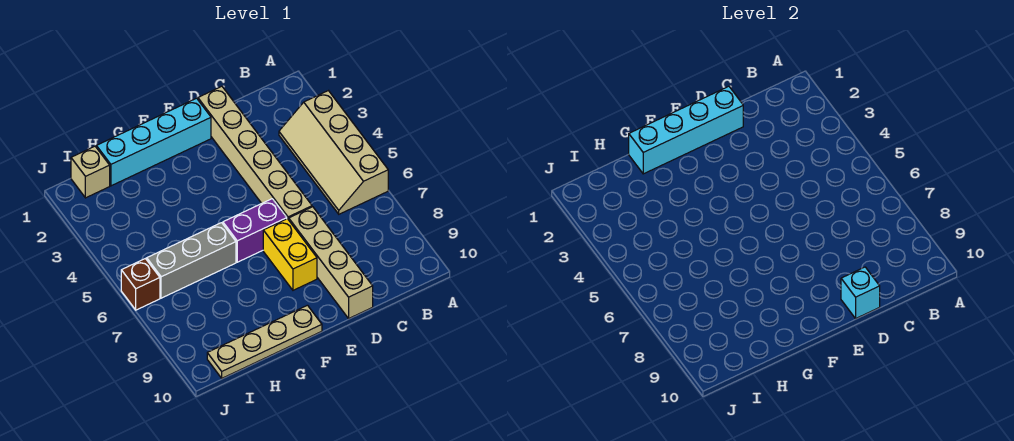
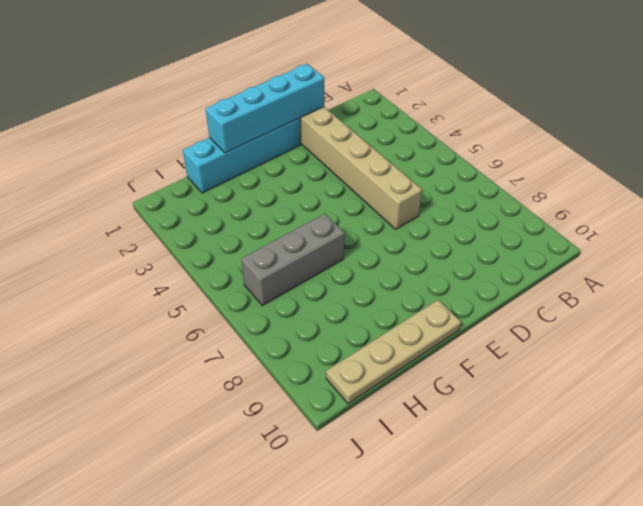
none -> tan 2x4 slope [279,91,388,214]
none -> tan 1x4 brick [289,207,373,318]
none -> purple 1x2 brick [223,199,287,262]

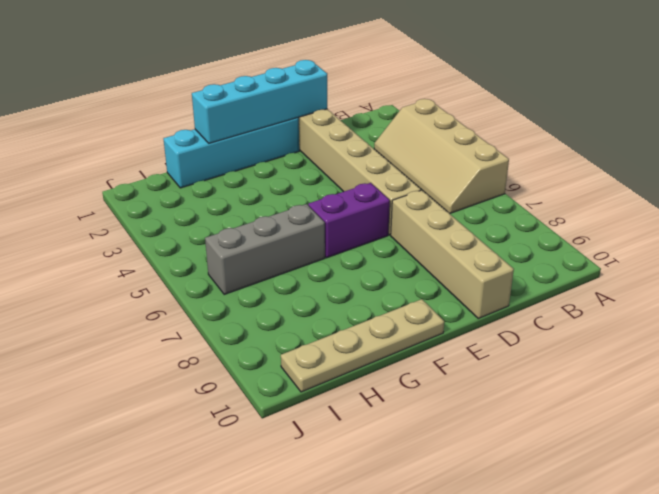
none -> yellow 1x2 brick [263,219,317,290]
none -> tan 1x1 brick [71,146,110,198]
none -> brown 1x1 brick [121,259,160,310]

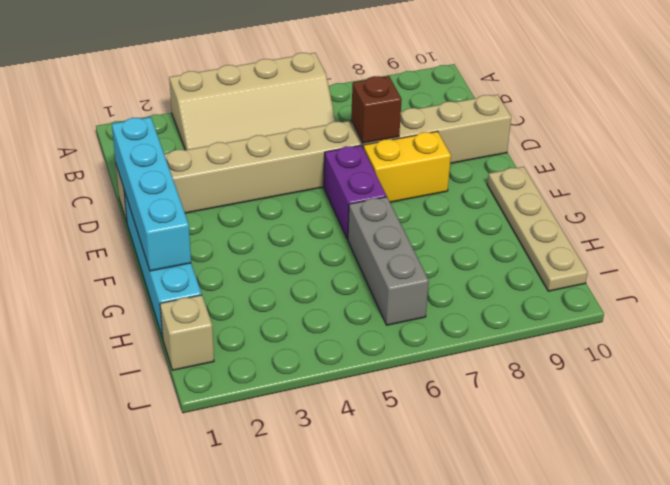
brown 1x1 brick [351,76,402,143] -> brown 1x1 brick moved to [121,259,160,310]
none -> cyan 1x1 brick [841,267,880,318]

